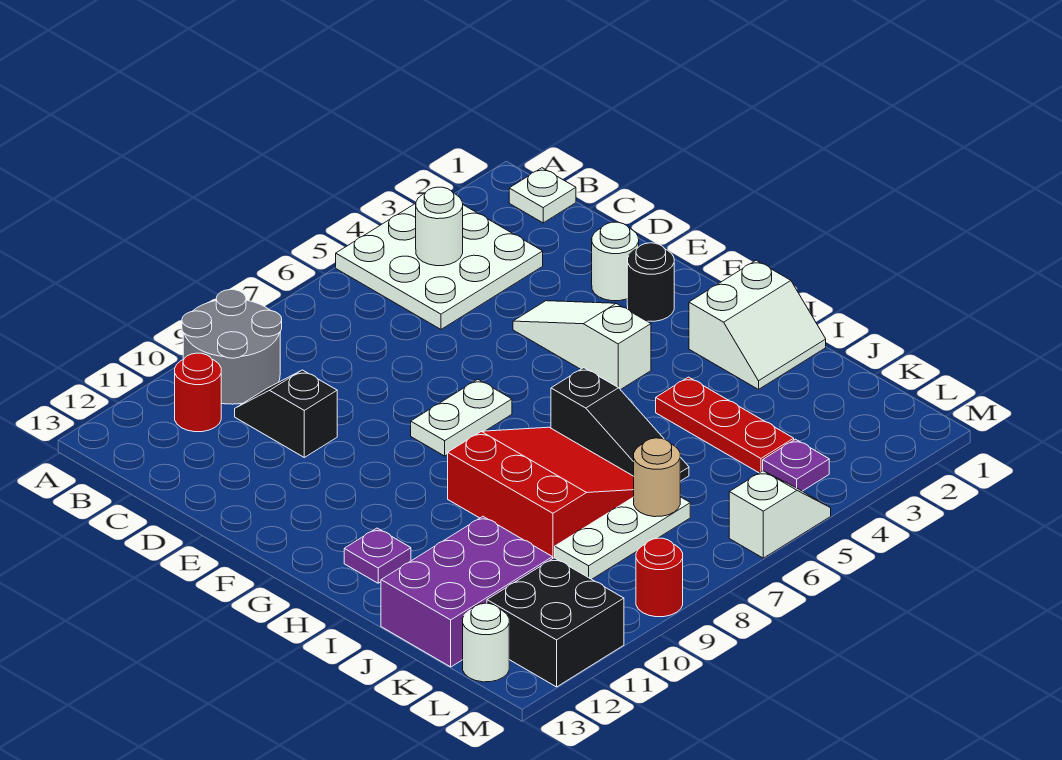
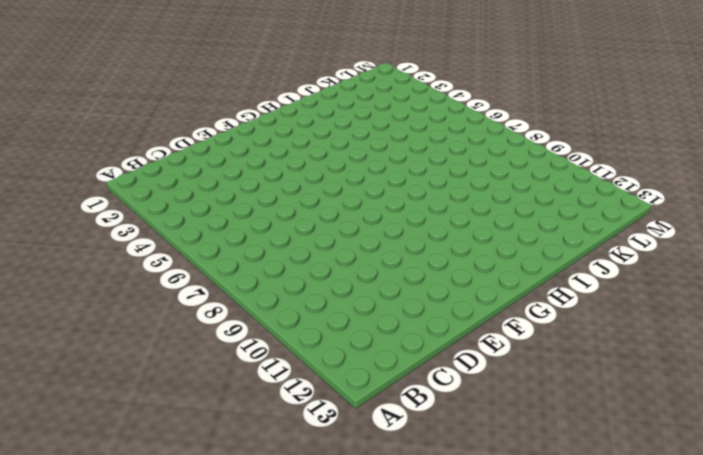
none -> white 3x3 plate [336,203,543,329]
none -> grey 2x2 round brick [182,290,282,404]
none -> white 1x1 plate [509,168,576,223]

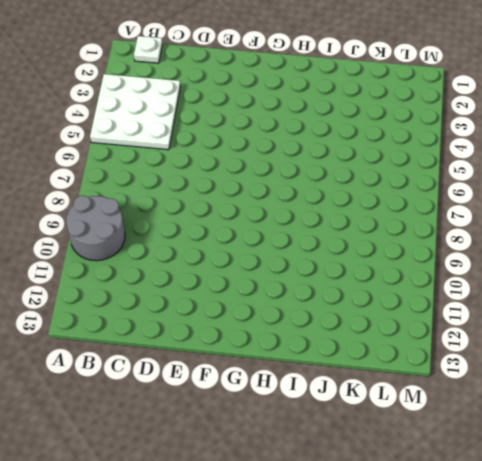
none -> red 1x1 round brick [175,353,221,432]
none -> black 1x2 slope [235,370,337,457]
none -> white 1x1 round brick [592,222,639,301]

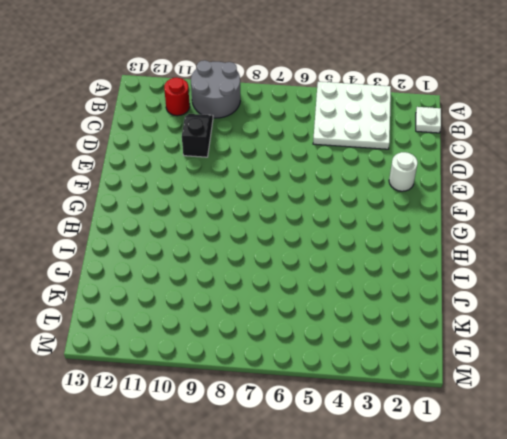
none -> white 1x3 slope [513,301,651,390]
none -> black 1x1 round brick [627,243,674,321]
none -> white 1x2 plate [411,380,512,456]

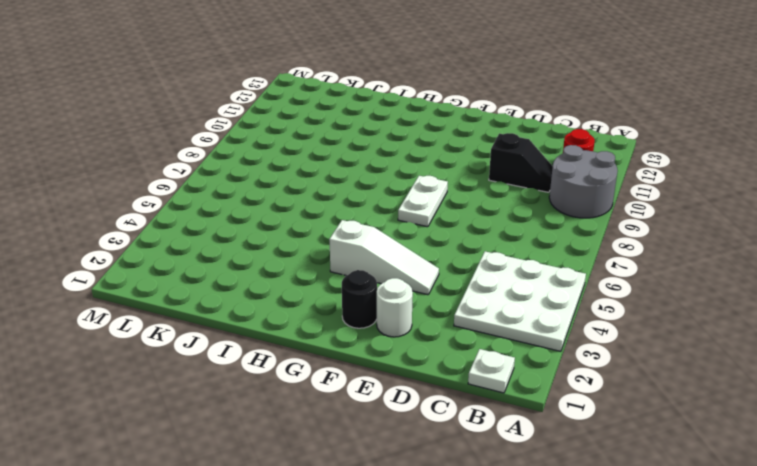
none -> white 2x2 slope [689,260,826,389]
none -> black 1x3 slope [551,368,689,481]
none -> red 3x3 slope [448,427,634,558]

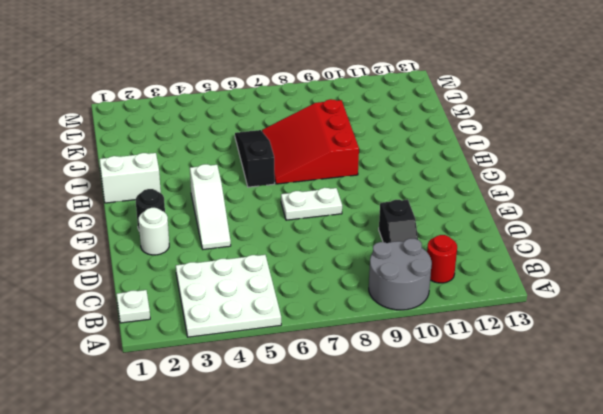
none -> purple 1x1 plate [344,528,411,583]
none -> red 1x3 plate [656,377,794,473]
none -> purple 2x3 brick [381,516,553,667]

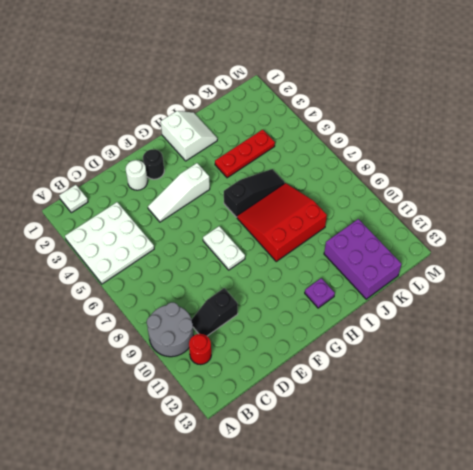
none -> white 1x3 plate [555,497,690,579]
none -> purple 1x1 plate [763,439,829,491]
none -> black 2x2 brick [487,558,624,687]

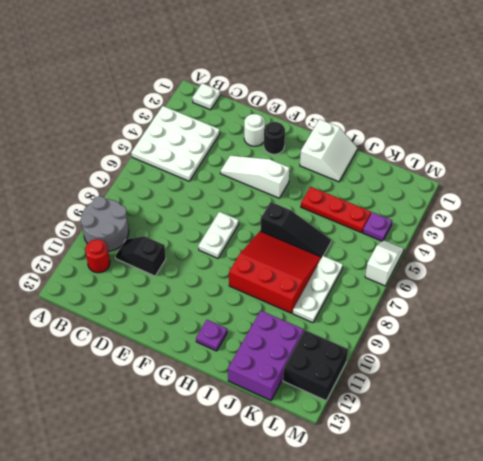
none -> white 1x1 round brick [463,603,509,682]
none -> red 1x1 round brick [636,538,683,617]
none -> white 1x1 round brick [416,187,463,266]

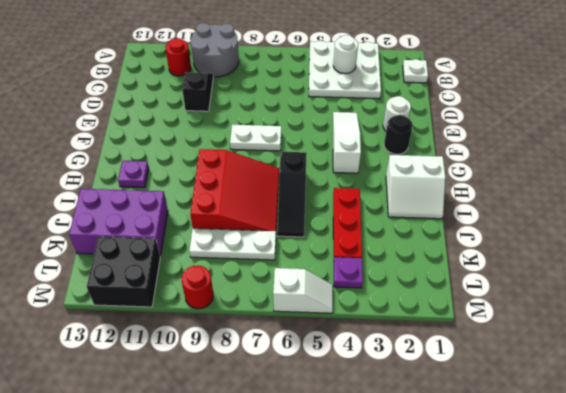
none -> white 1x1 round brick [463,603,509,682]
none -> tan 1x1 round brick [634,438,680,517]

